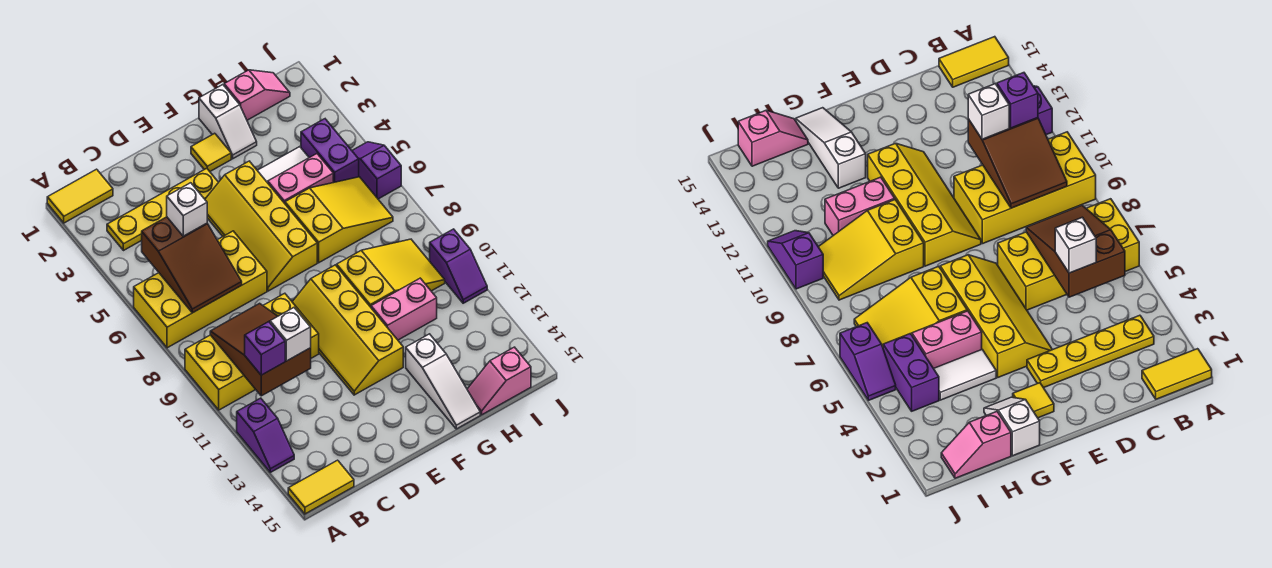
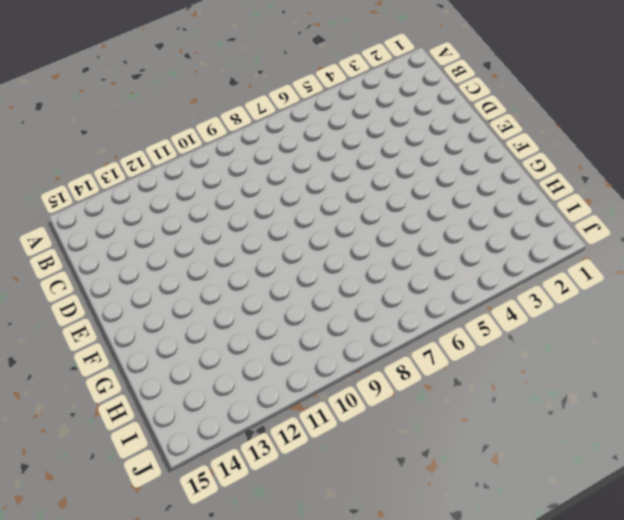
none -> yellow 1x2 tile [47,169,113,223]
none -> yellow 2x4 brick [134,231,267,348]
none -> yellow 2x4 brick [185,293,319,410]

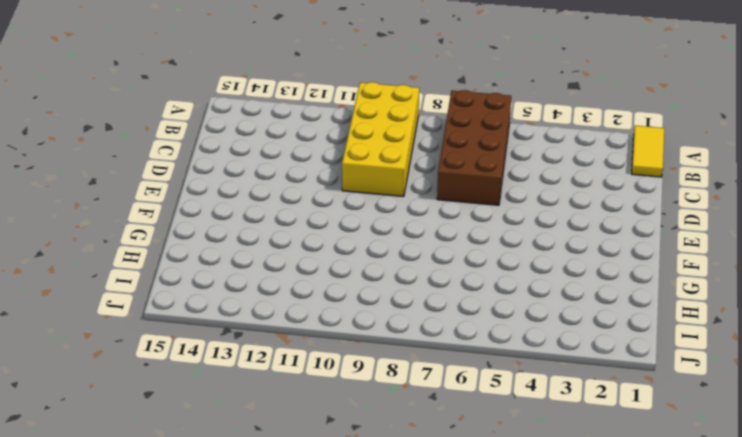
brown 2x4 brick [437,90,511,205] -> yellow 2x4 brick [134,231,267,348]
none -> purple 1x2 slope [237,398,294,472]
none -> yellow 1x2 tile [288,460,354,514]
none -> yellow 1x4 plate [107,168,218,251]

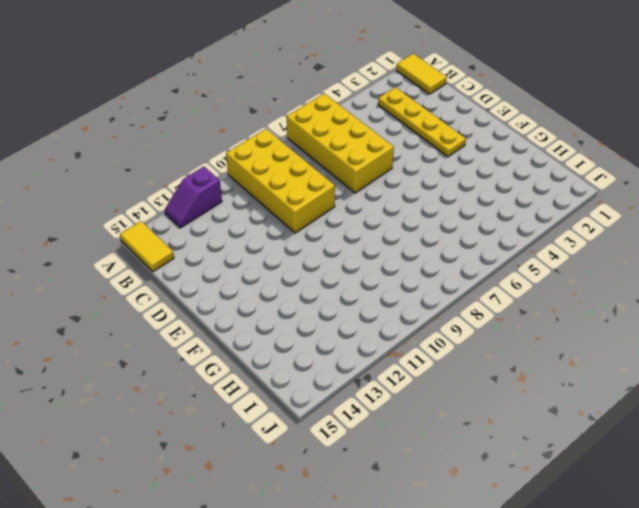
none -> yellow 2x4 slope [205,161,317,291]
none -> yellow 2x4 slope [292,265,403,395]
none -> yellow 1x1 tile [191,133,231,171]

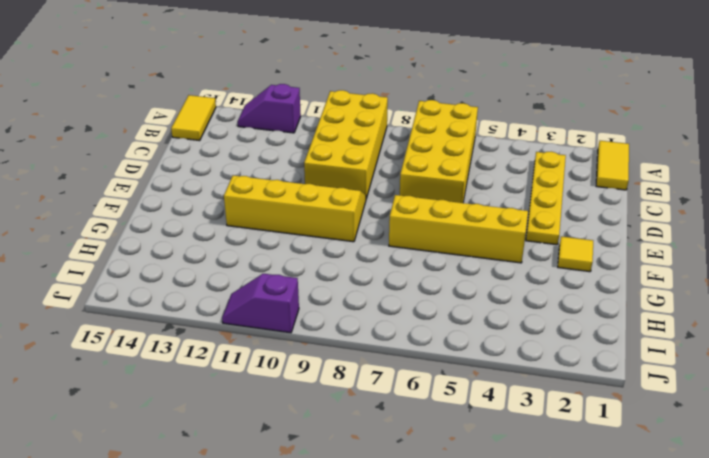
none -> white 1x2 slope [199,85,257,159]
none -> white 1x2 tile [257,147,309,183]
none -> pink 1x2 brick [268,154,333,203]

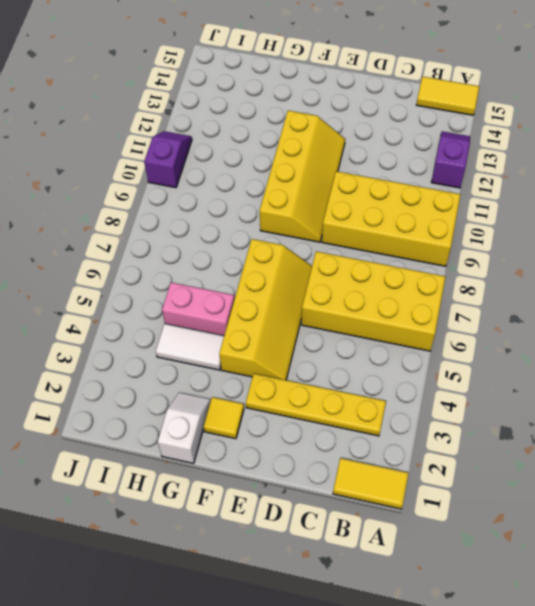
none -> yellow 2x3 slope [285,177,393,263]
none -> yellow 2x3 slope [337,239,445,307]
none -> pink 1x2 brick [371,278,437,340]

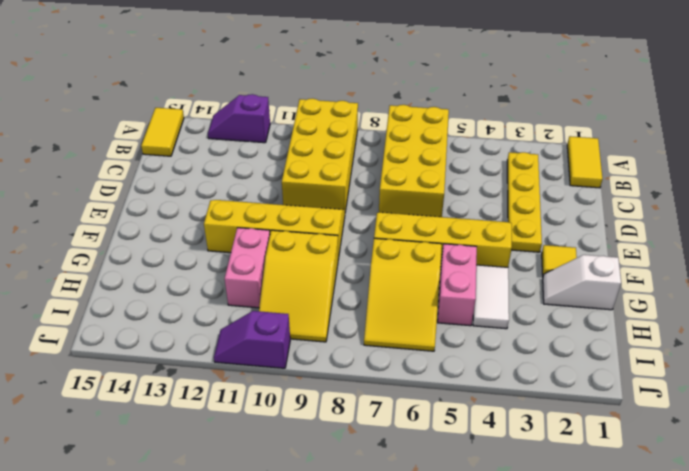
none -> white 1x3 slope [406,334,480,429]
none -> pink 1x2 slope [224,70,290,120]
none -> pink 1x2 slope [467,347,531,415]

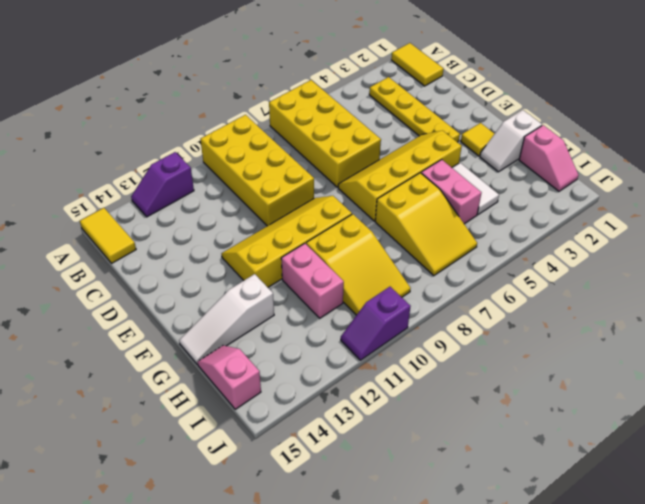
none -> purple 1x2 brick [301,119,359,183]
none -> purple 1x2 slope [352,142,401,199]
none -> brown 2x3 slope [142,217,242,313]

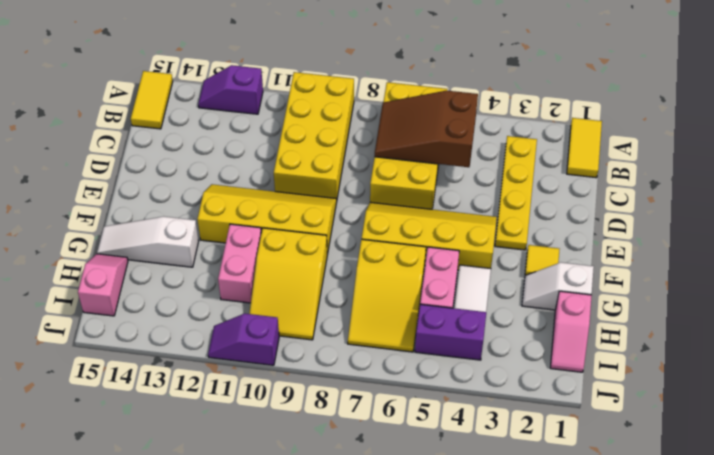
none -> purple 1x2 slope [352,142,401,199]
none -> brown 2x3 slope [210,303,311,396]
none -> purple 1x1 brick [245,322,285,375]

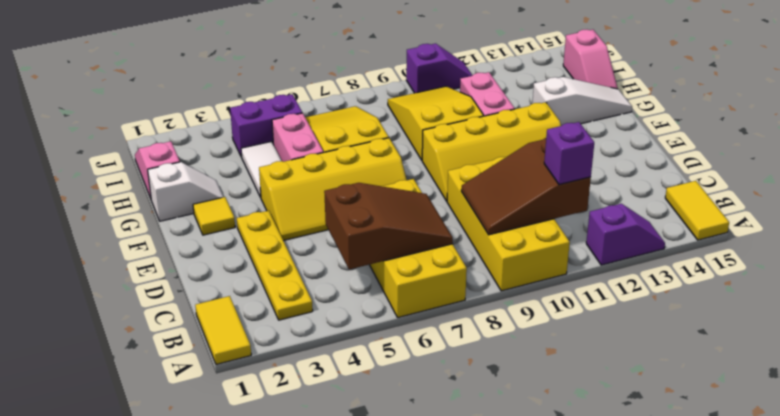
none -> purple 1x2 slope [352,142,401,199]
none -> white 1x1 brick [167,183,207,236]
none -> white 1x1 brick [270,308,311,361]

